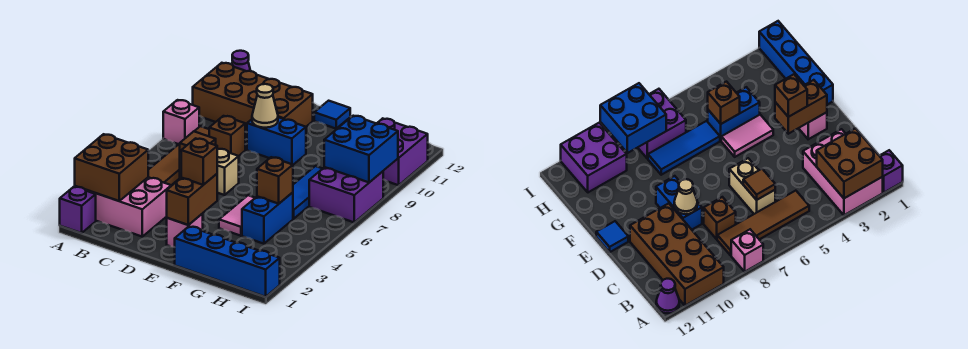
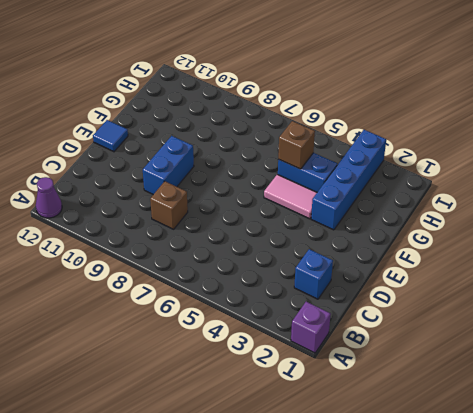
blue 1x1 brick [294,249,333,299] -> pink 2x3 brick [75,177,171,236]
blue 1x4 brick [311,130,386,230] -> blue 1x4 brick moved to [175,227,280,297]
none -> pink 1x1 brick [163,100,199,144]
none -> brown 2x4 brick [193,63,313,132]
none -> brown 1x4 tile [148,126,209,185]

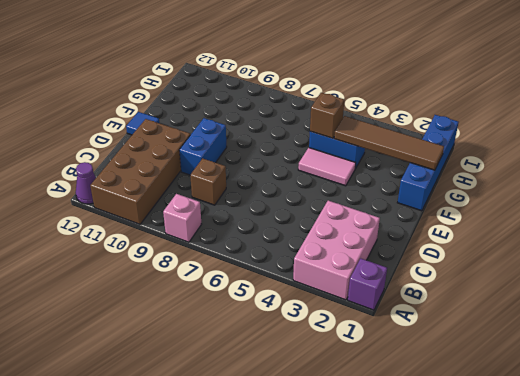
brown 1x4 tile [334,116,444,170] -> brown 1x4 tile moved to [148,126,209,185]
none -> tan 1x2 brick [180,149,239,195]
none -> pink 1x1 brick [167,214,203,247]
none -> blue 1x3 tile [293,166,322,219]

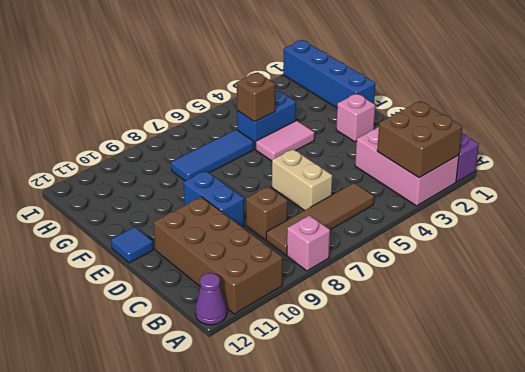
none -> purple 2x2 brick [309,167,383,222]
none -> purple 2x2 brick [377,118,428,185]
none -> brown 1x1 tile [180,131,216,152]

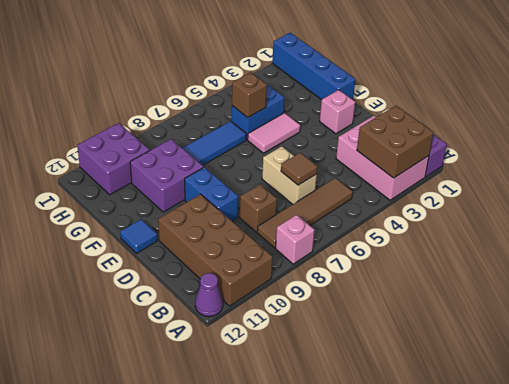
purple 2x2 brick [130,139,204,212] -> purple 2x2 brick moved to [309,167,383,222]
none -> tan 1x1 cone [252,84,278,128]
none -> brown 1x2 brick [167,174,217,225]
none -> blue 2x2 brick [324,116,398,182]

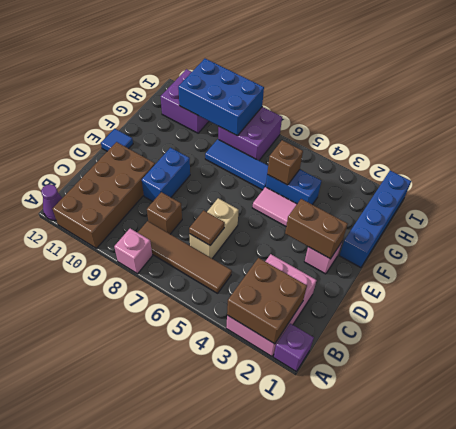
blue 2x3 brick [178,59,264,136] -> blue 2x2 brick [324,116,398,182]
none -> tan 1x1 cone [252,84,278,128]
none -> brown 1x1 brick [181,138,217,185]

